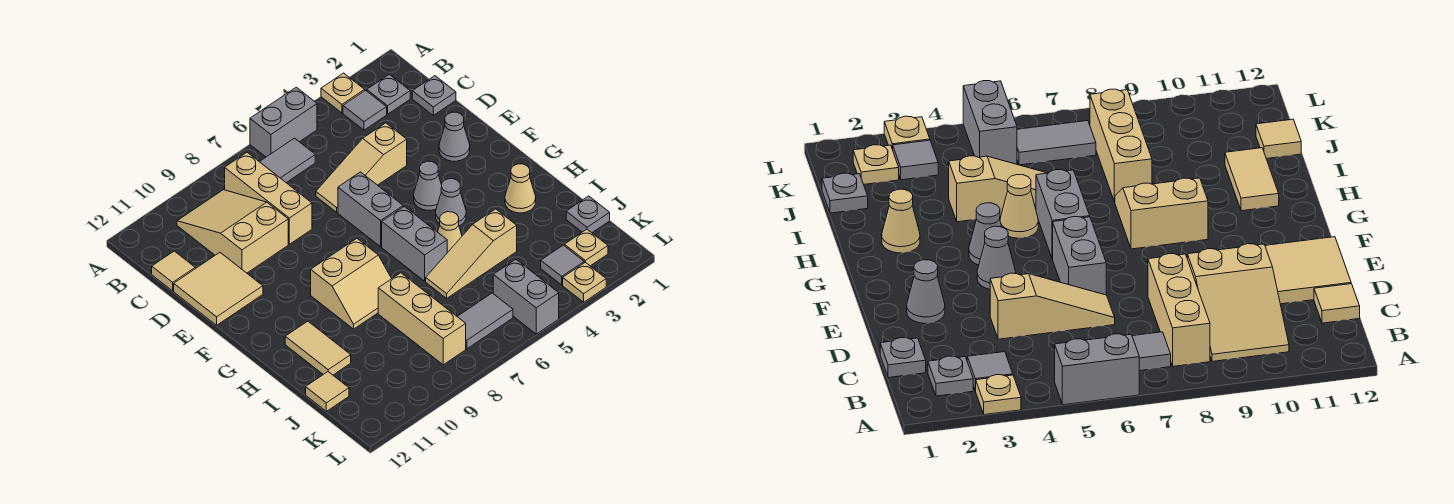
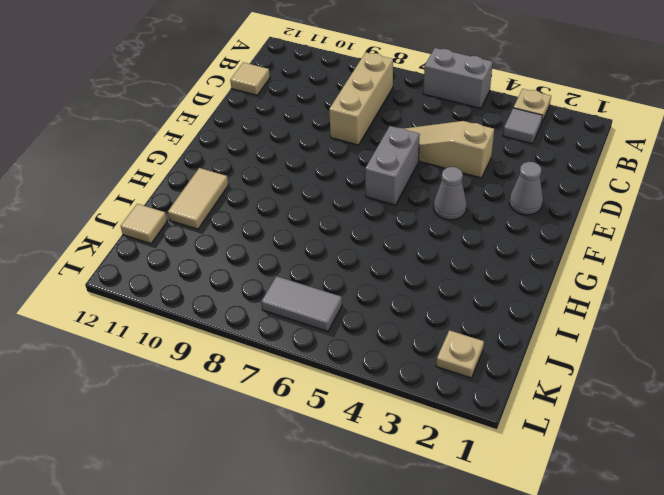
none -> grey 1x1 plate [367,74,410,114]
none -> grey 1x2 tile [260,138,315,183]
none -> tan 2x3 slope [177,190,288,273]

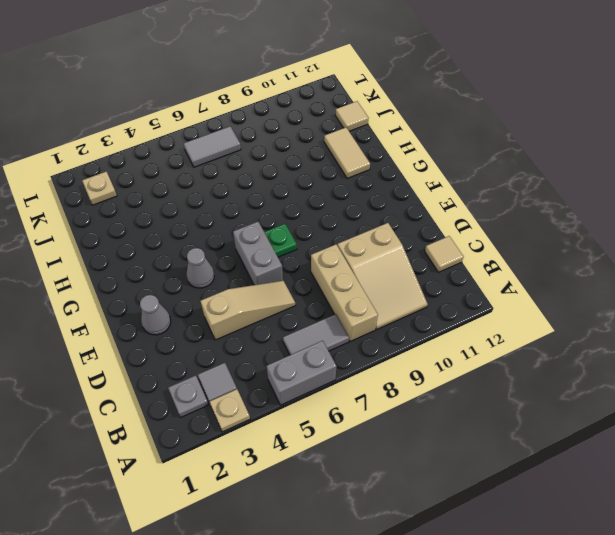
green 1x1 plate [264,224,297,257] -> none
none -> grey 1x1 plate [412,76,456,115]
none -> tan 2x2 tile [174,253,263,325]
none -> grey 1x1 cone [436,179,466,226]

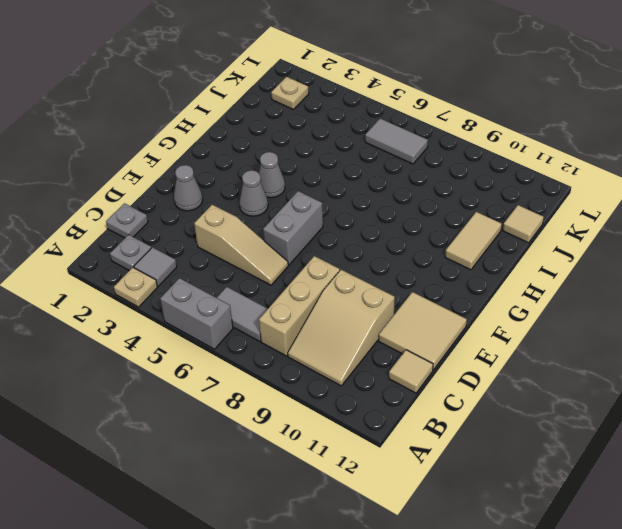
none -> grey 1x2 brick [382,206,447,281]
none -> tan 2x2 slope [311,239,392,329]
none -> tan 1x1 cone [505,164,536,213]

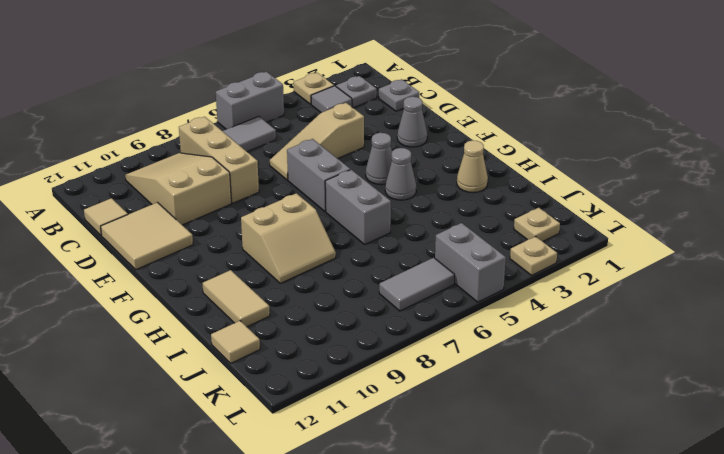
none -> tan 1x1 cone [438,212,462,253]
none -> tan 1x3 slope [426,209,517,298]
none -> tan 1x3 brick [378,273,466,365]

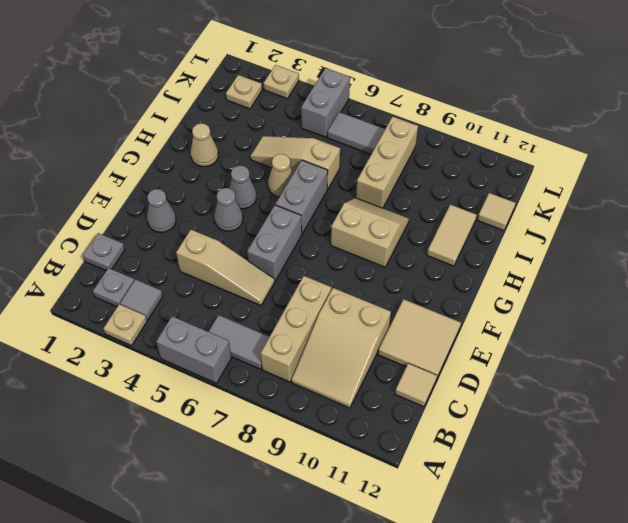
tan 1x3 slope [250,136,340,189] -> tan 1x3 slope turned to [426,209,517,298]
none -> grey 1x1 plate [566,196,610,233]
none -> grey 1x1 tile [541,245,584,285]

